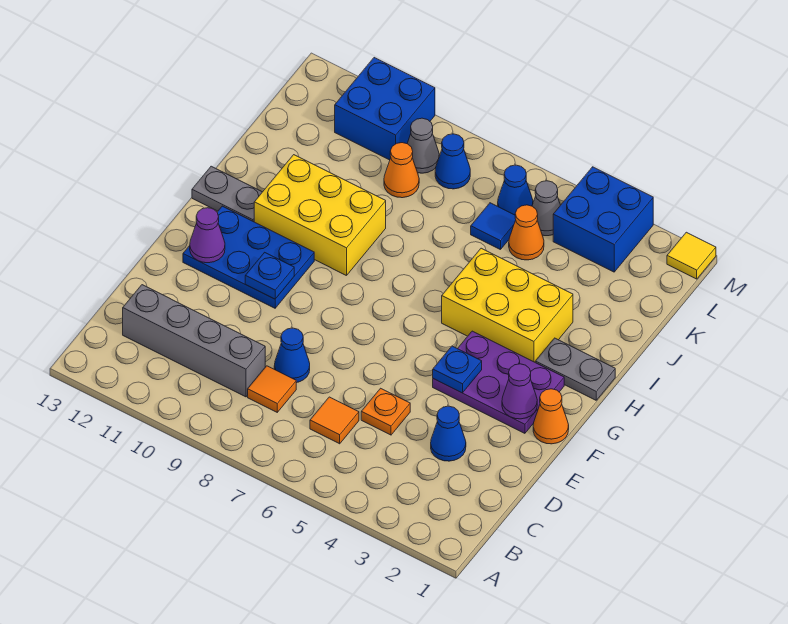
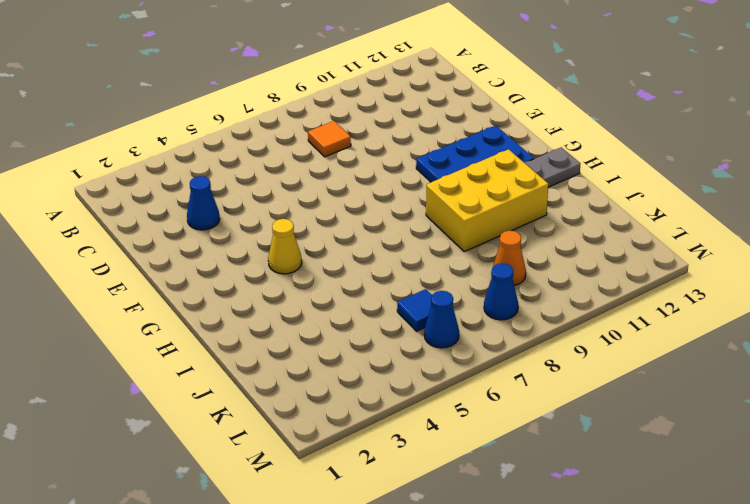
yellow 1x1 cone [268,219,302,274] -> purple 2x3 plate [433,331,564,433]
none -> orange 1x1 tile [310,397,359,444]
none -> grey 1x4 brick [123,285,265,397]
none -> orange 1x1 plate [361,388,410,435]

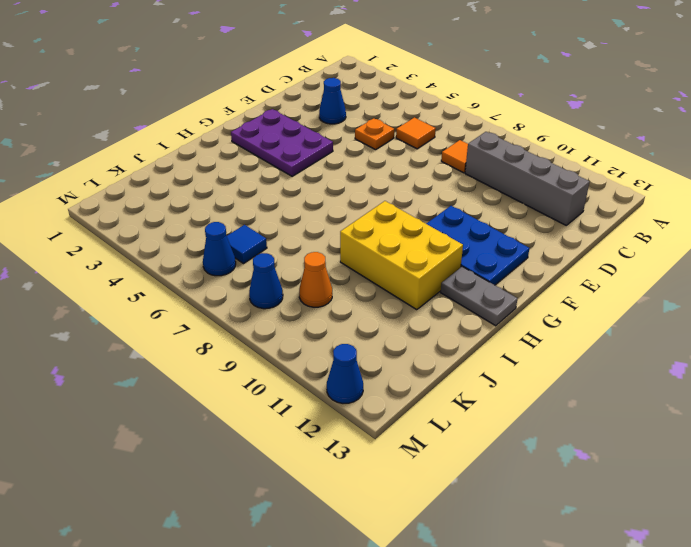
blue 1x1 cone [327,344,363,403] -> blue 1x1 cone moved to [274,328,310,383]
none -> orange 1x1 cone [533,389,569,444]
none -> grey 1x2 plate [535,338,615,400]
none -> yellow 2x3 brick [442,248,573,362]

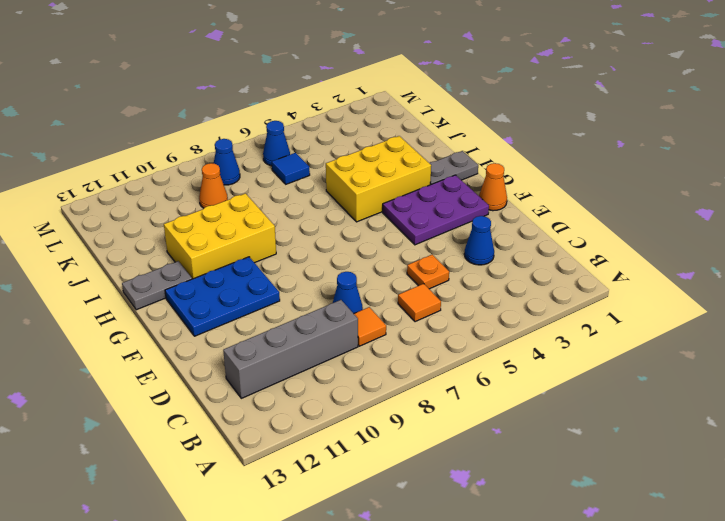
none -> orange 1x1 cone [509,205,544,260]
none -> blue 2x2 brick [553,167,653,272]
none -> grey 1x1 cone [532,181,560,236]

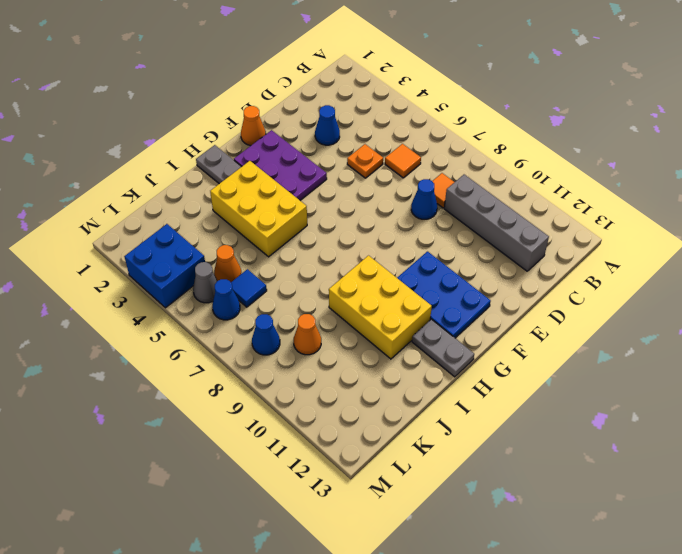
none -> grey 1x1 cone [407,118,439,173]
none -> blue 2x2 brick [335,58,435,160]
none -> yellow 1x1 tile [667,232,716,279]

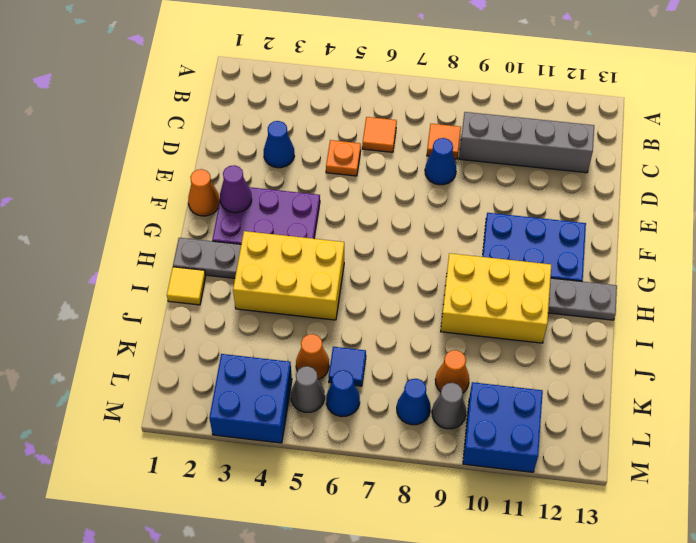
yellow 1x1 tile [167,267,206,305] -> yellow 1x1 tile moved to [667,232,716,279]
none -> blue 1x1 plate [433,346,482,393]
none -> blue 1x1 plate [245,252,294,299]
none -> purple 1x1 cone [190,208,225,263]

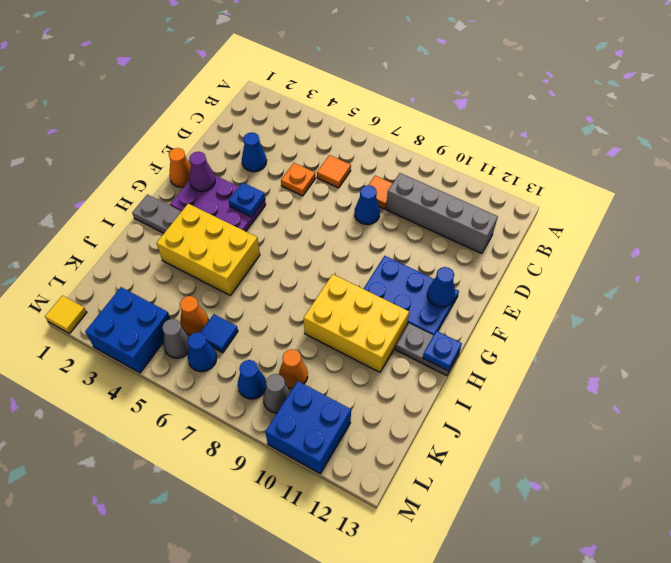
blue 1x1 cone [427,267,455,307] -> purple 1x1 cone [190,208,225,263]
blue 1x1 plate [423,331,462,371] -> blue 1x1 plate moved to [245,252,294,299]

